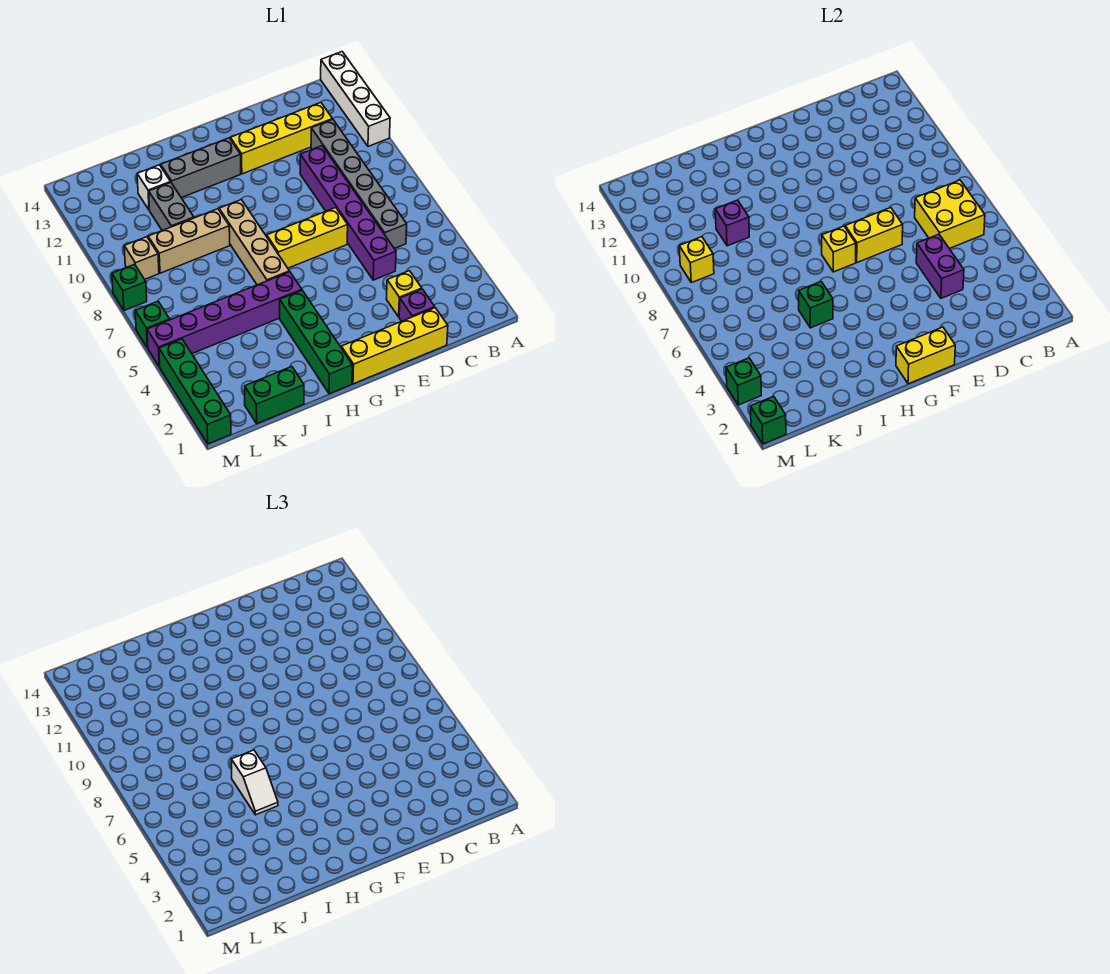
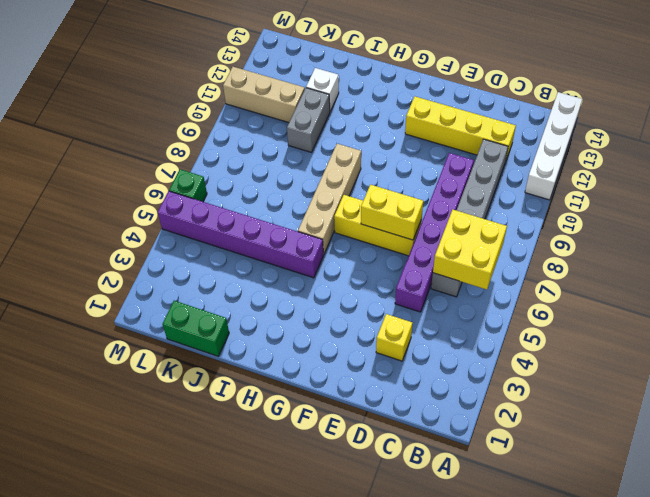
tan 1x3 brick [223,67,305,123] -> tan 1x3 brick moved to [148,209,230,273]
none -> yellow 1x4 brick [341,308,448,384]
none -> purple 1x1 brick [399,289,435,321]
none -> grey 1x3 brick [161,138,241,198]
none -> green 1x4 brick [280,290,352,394]

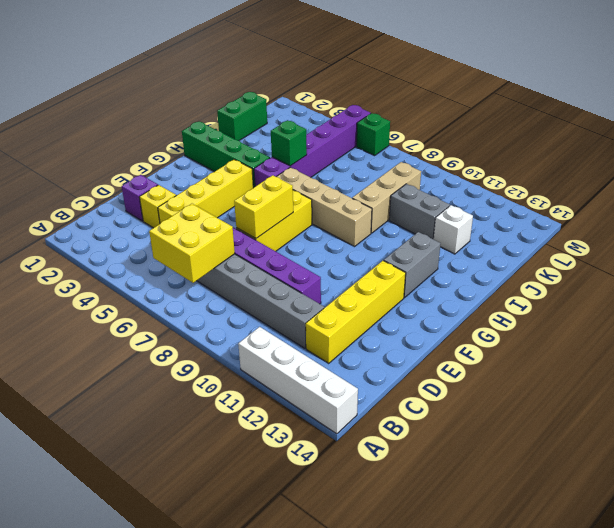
yellow 1x4 brick [158,159,253,223] -> yellow 1x4 brick moved to [341,308,448,384]
grey 1x2 brick [384,232,441,298] -> grey 1x3 brick [161,138,241,198]
none -> tan 1x1 brick [124,237,159,279]
none -> green 1x4 brick [159,339,231,444]
none -> green 1x1 brick [112,264,147,311]
none -> purple 1x2 brick [916,234,964,298]

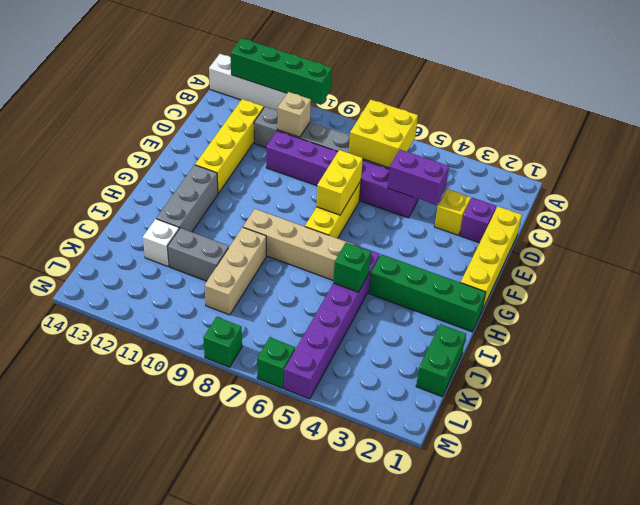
green 1x4 brick [231,38,332,105] -> green 1x4 brick moved to [159,339,231,444]
tan 1x1 brick [277,92,311,137] -> tan 1x1 brick moved to [124,237,159,279]
none -> yellow 1x2 brick [896,327,955,384]
none -> yellow 1x1 brick [822,226,856,272]
none -> purple 1x1 brick [715,200,749,246]
none -> yellow 1x1 brick [679,237,714,283]

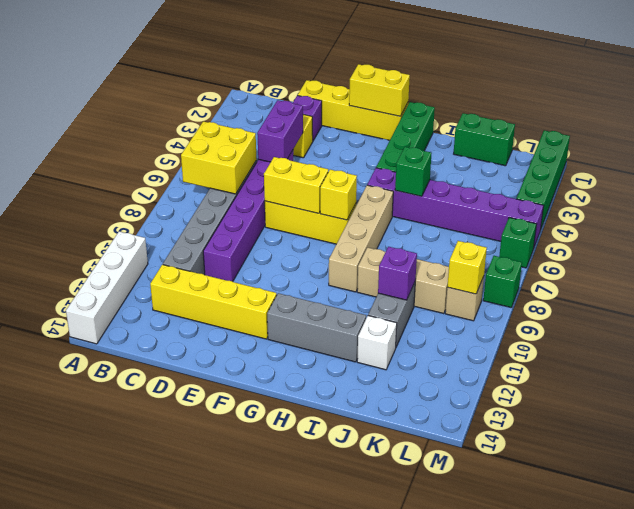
none -> green 1x1 brick [750,396,786,444]
none -> green 1x1 brick [726,358,761,405]
none -> white 1x2 slope [231,750,278,815]

